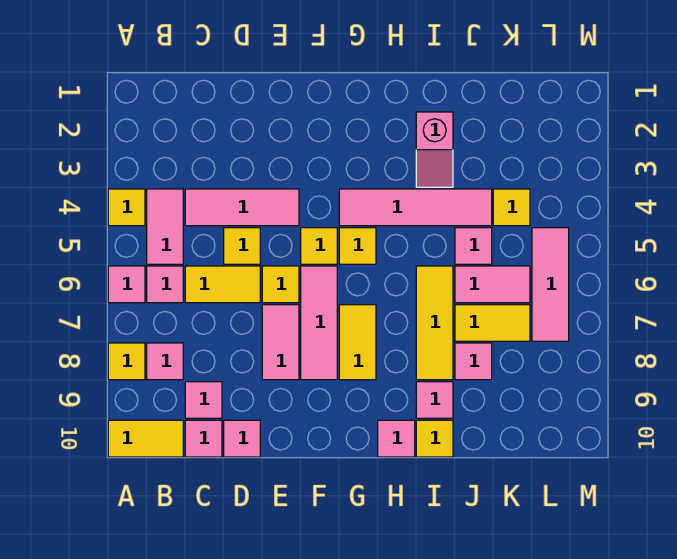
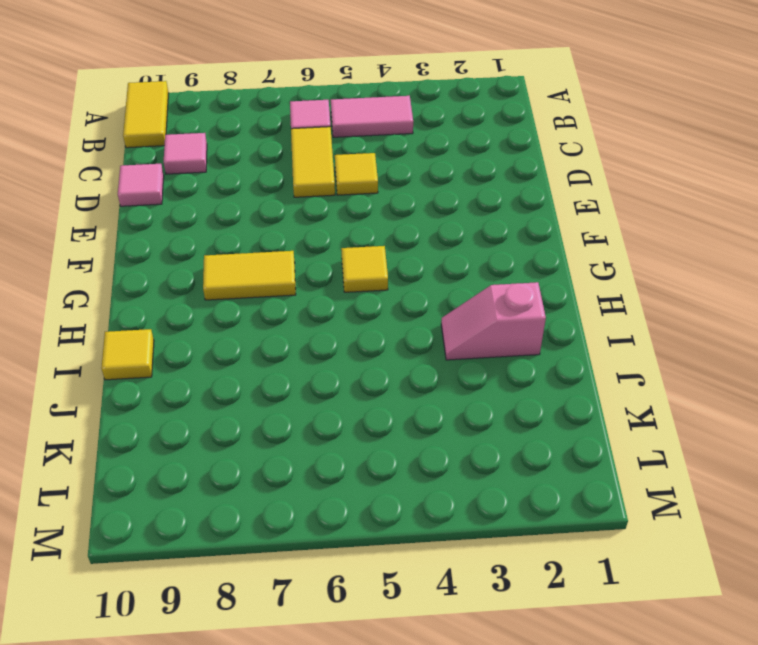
none -> yellow 1x1 tile [108,189,145,226]
none -> pink 1x1 tile [108,266,145,303]
none -> yellow 1x1 tile [108,343,145,380]
none -> pink 1x1 tile [147,343,183,380]

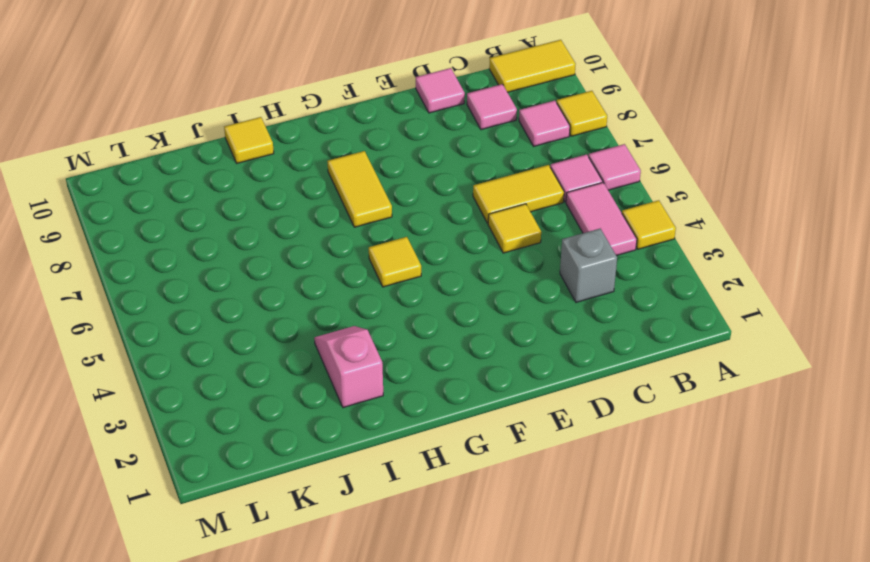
grey 1x1 brick [560,229,617,302] -> none
none -> pink 1x3 tile [185,189,299,226]
none -> pink 1x1 tile [185,420,222,457]
none -> yellow 1x1 tile [262,266,299,303]
none -> pink 1x2 tile [262,305,299,380]

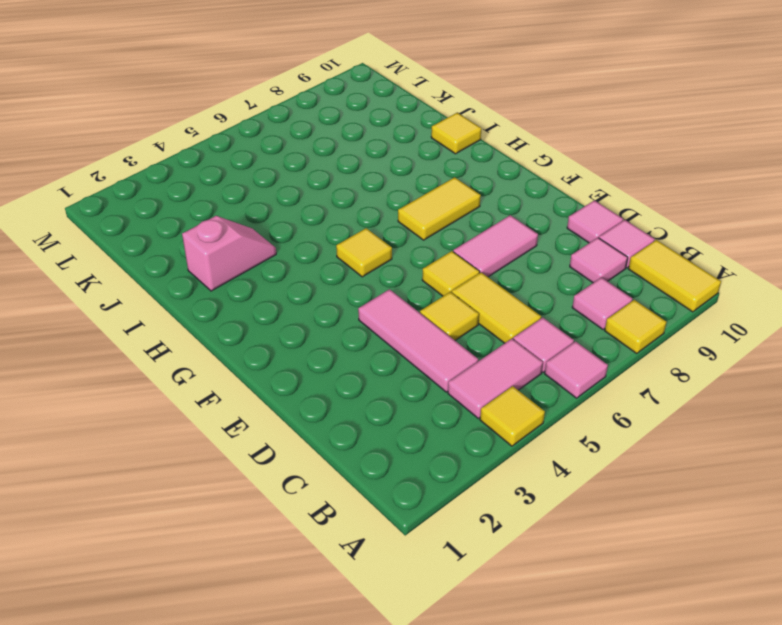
none -> yellow 1x1 tile [301,228,337,264]
none -> pink 1x3 tile [301,266,337,380]
none -> pink 1x4 tile [339,189,492,226]
none -> pink 1x1 tile [378,420,415,457]

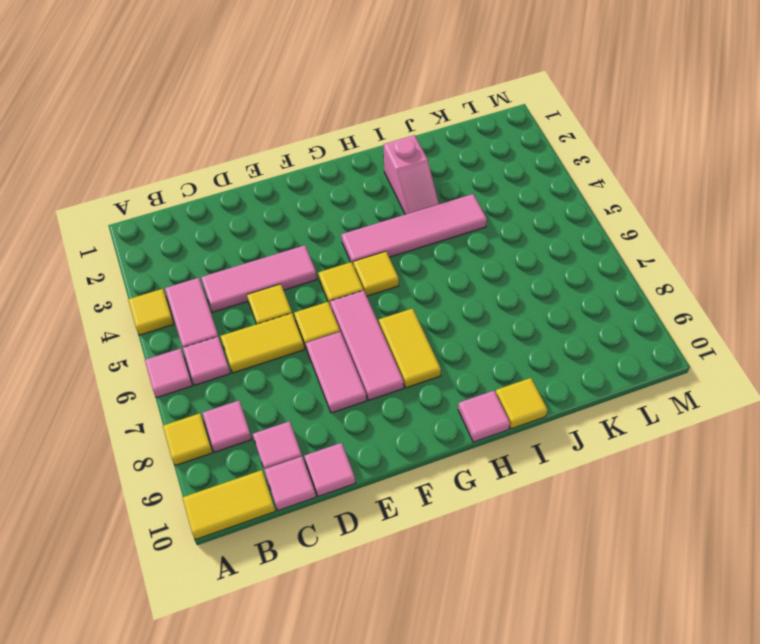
none -> yellow 1x3 tile [416,266,453,380]
none -> pink 1x1 tile [416,382,453,418]
none -> pink 1x1 tile [455,228,492,264]
none -> pink 1x2 tile [455,266,530,303]

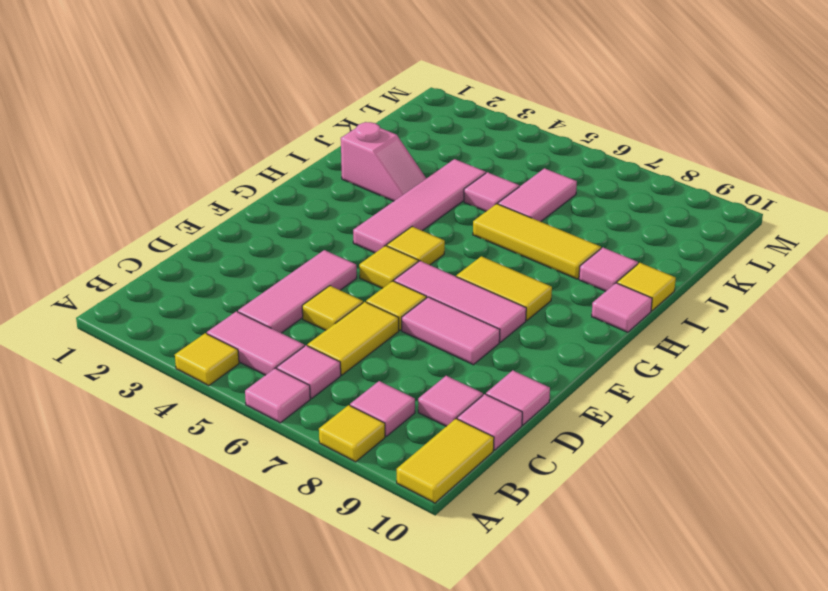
none -> yellow 1x2 tile [455,305,530,341]
none -> pink 1x1 tile [455,343,492,380]
none -> yellow 1x1 tile [493,189,530,226]
none -> pink 1x3 tile [532,228,569,341]

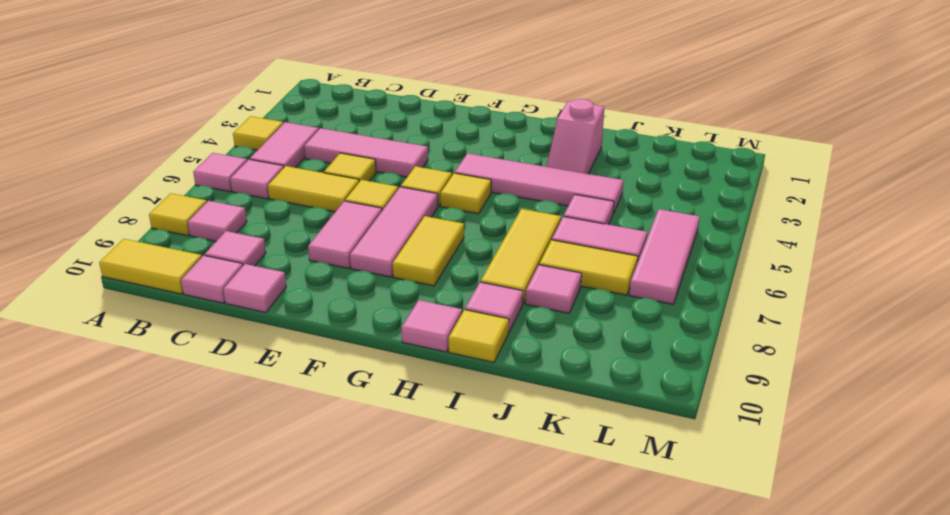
none -> yellow 1x1 tile [493,189,530,226]

